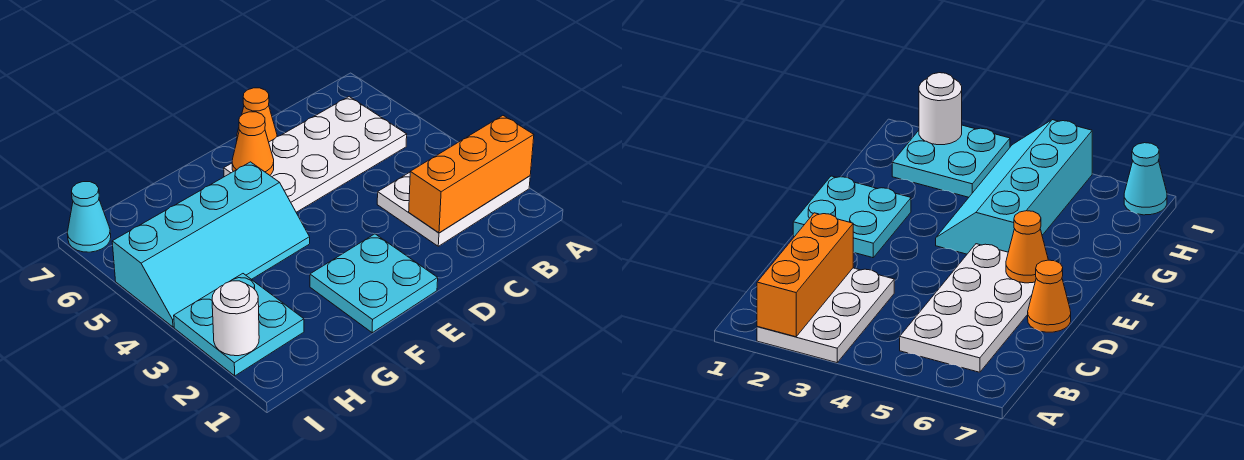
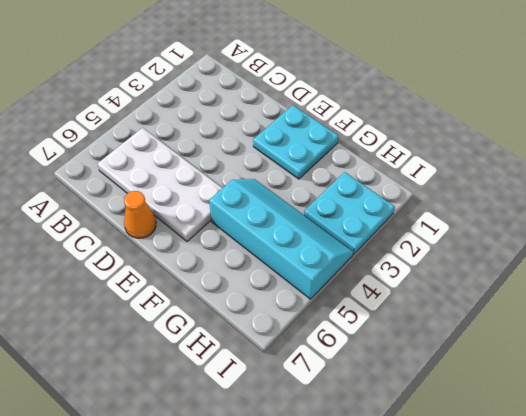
none -> white 2x3 plate [377,172,530,246]
none -> cyan 1x1 cone [67,182,111,252]

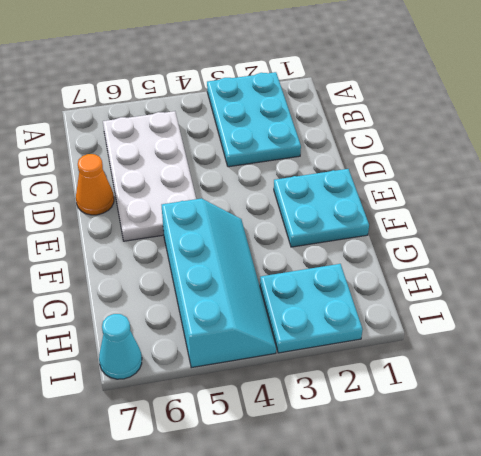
cyan 2x3 plate [207,72,301,167] -> white 2x3 plate [377,172,530,246]
none -> orange 1x3 brick [409,116,534,233]
none -> orange 1x1 cone [232,112,274,175]

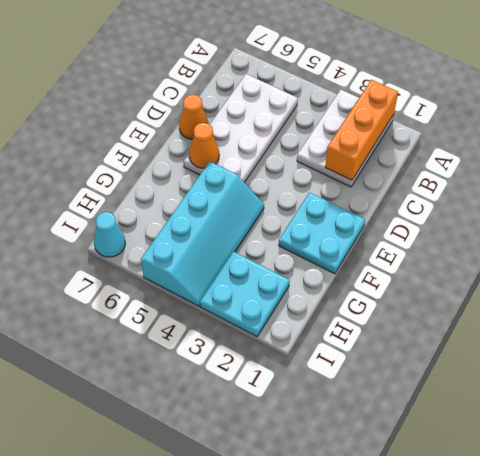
none -> white 1x1 round brick [212,281,259,356]

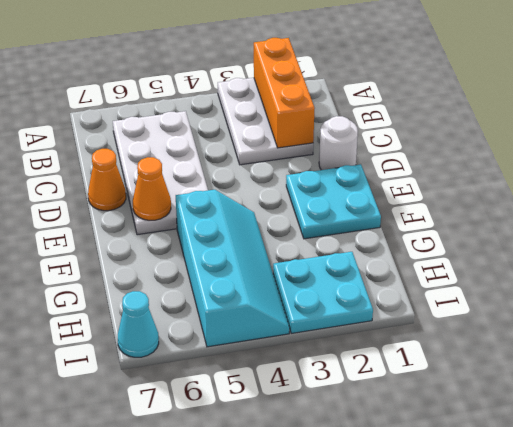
white 1x1 round brick [319,116,358,170] -> white 1x1 round brick moved to [212,281,259,356]

